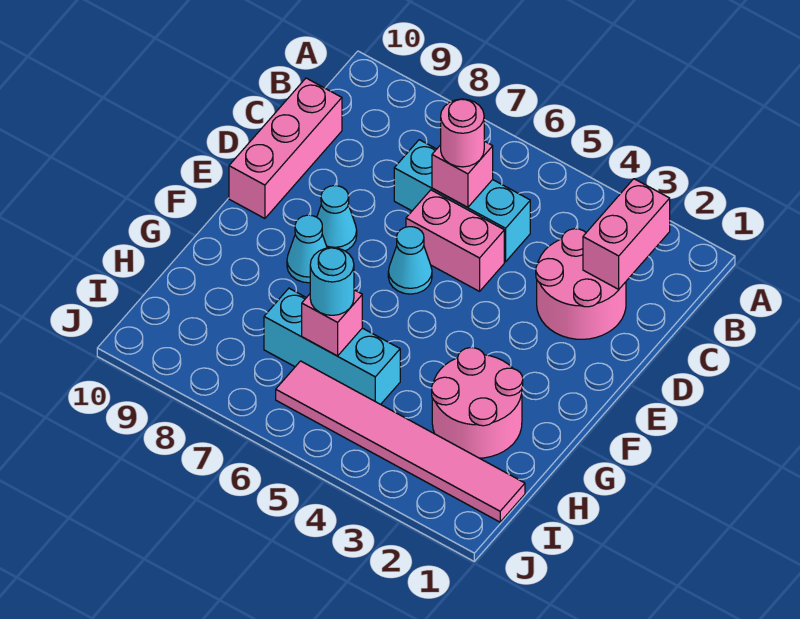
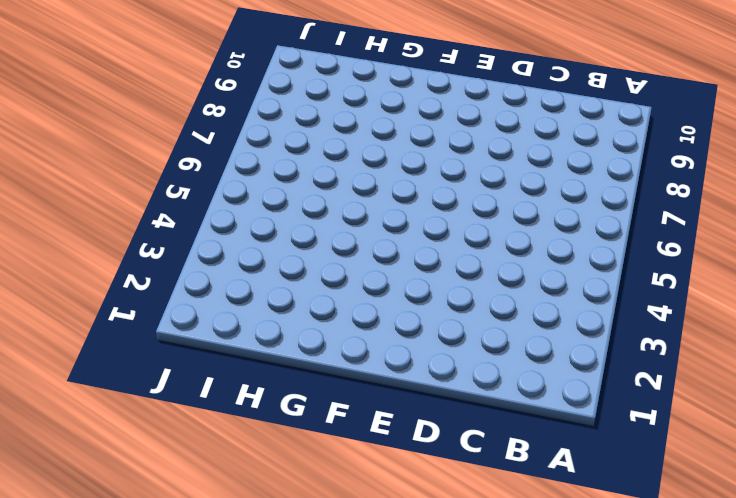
none -> pink 2x2 round brick [536,229,626,339]
none -> cyan 1x3 brick [394,140,530,262]
none -> pink 1x3 brick [229,78,342,218]

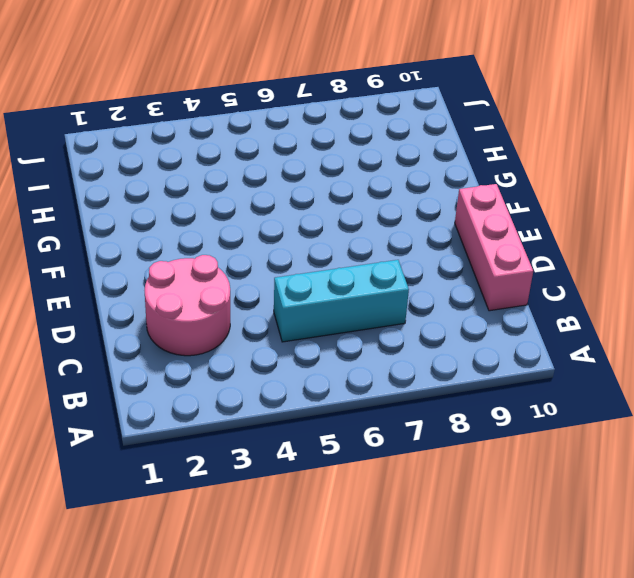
none -> pink 1x2 brick [406,190,504,291]
none -> cyan 1x1 cone [388,227,432,294]
none -> cyan 1x1 cone [317,186,357,251]

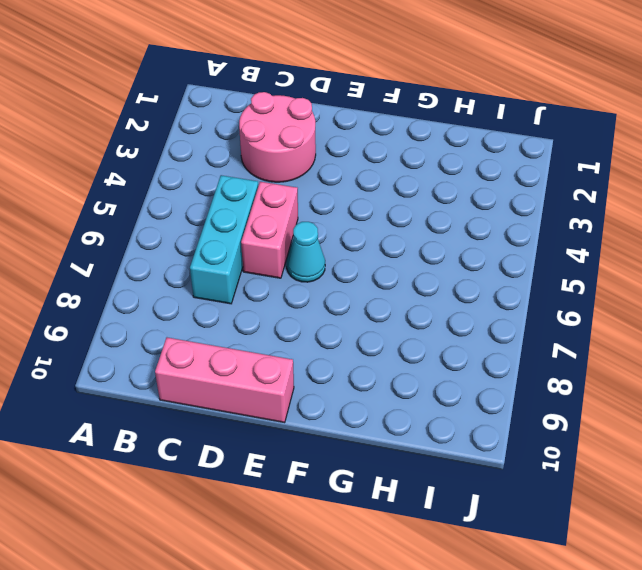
none -> cyan 1x1 cone [317,186,357,251]
none -> cyan 1x1 cone [287,215,327,283]
none -> pink 2x2 round brick [432,348,523,458]

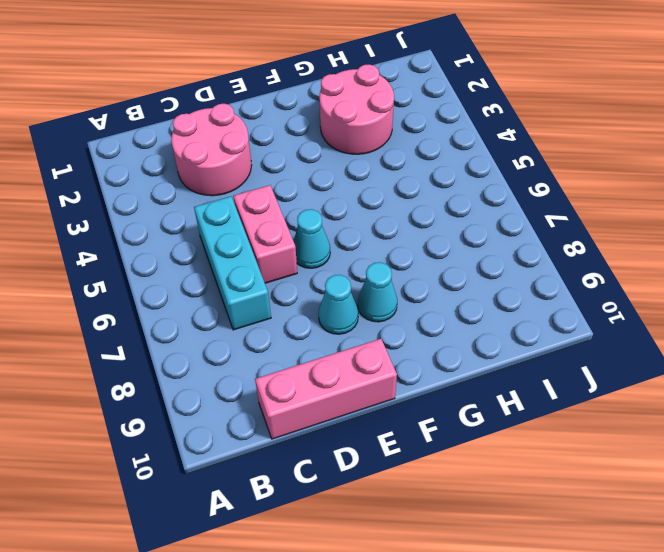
none -> cyan 1x3 brick [264,288,400,404]
none -> pink 1x6 tile [276,361,525,522]
none -> pink 1x2 brick [583,179,670,289]

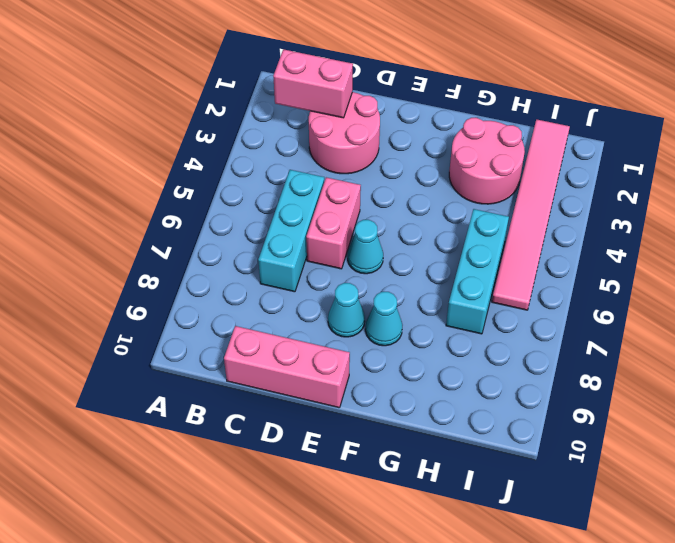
none -> pink 1x1 brick [432,141,493,207]
none -> pink 1x1 brick [302,290,362,356]
none -> pink 1x1 round brick [441,99,484,167]

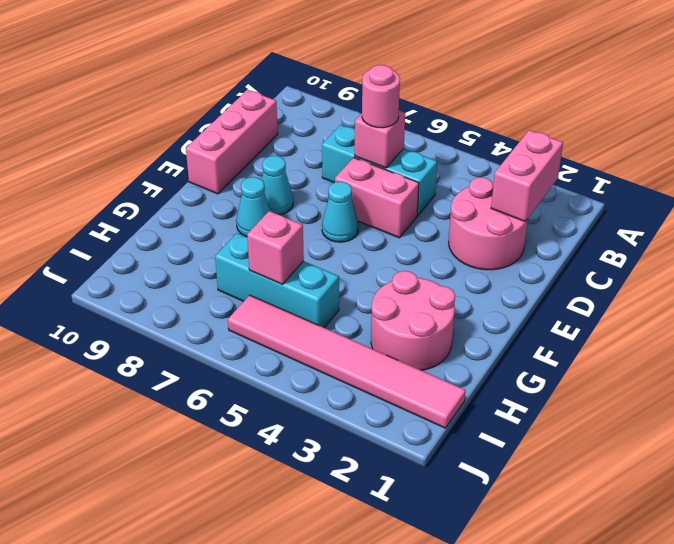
none -> cyan 1x1 round brick [310,248,354,315]

